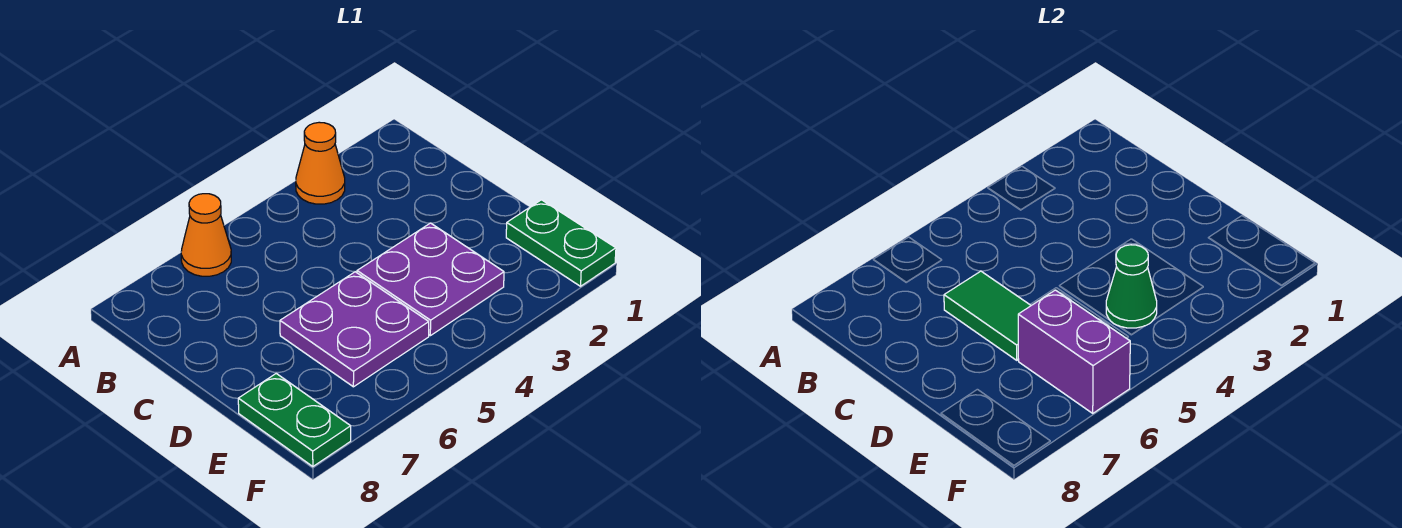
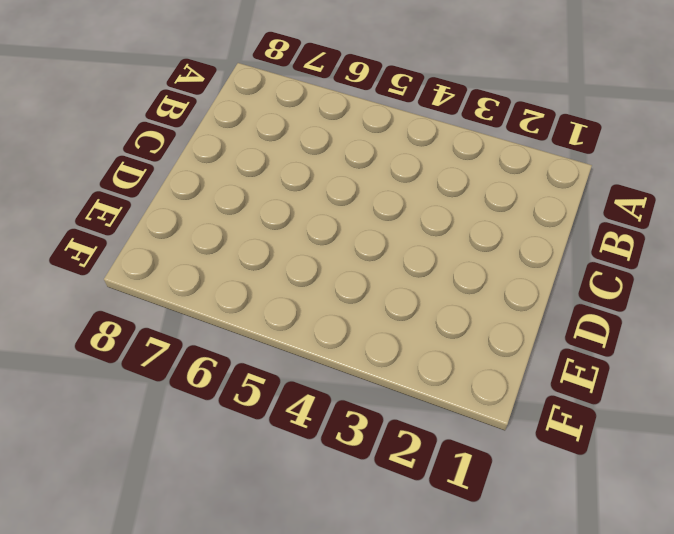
none -> orange 1x1 cone [296,122,345,204]
none -> orange 1x1 cone [181,194,231,276]

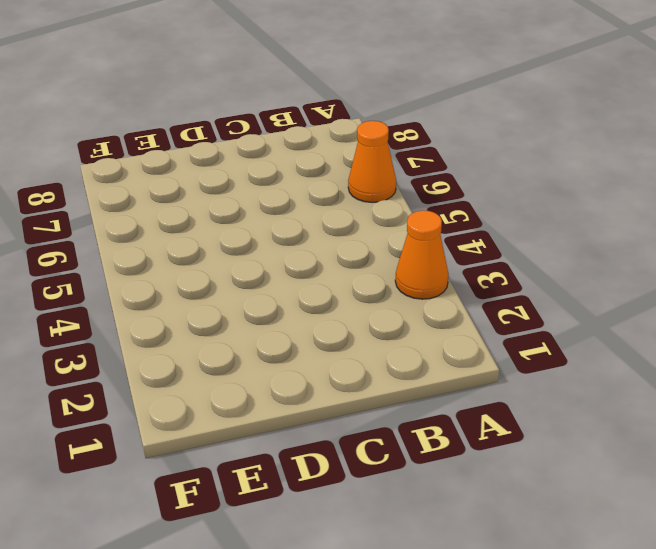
none -> purple 2x2 plate [357,223,504,336]
none -> purple 2x2 plate [280,272,429,387]

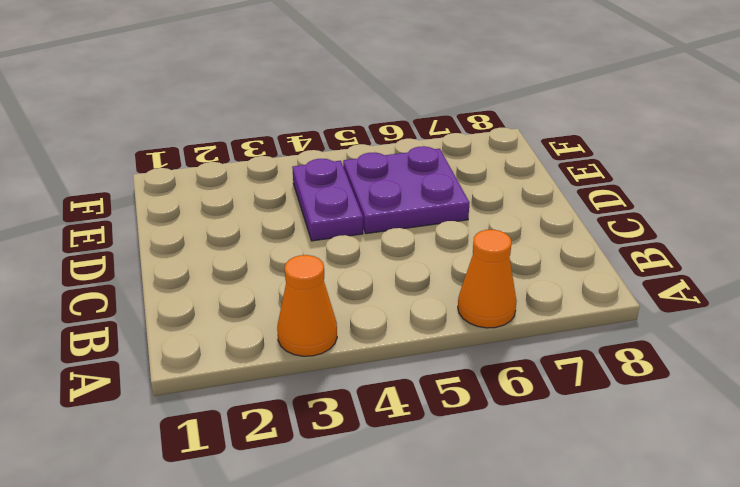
purple 1x2 plate [292,159,363,241] -> purple 2x2 plate [357,223,504,336]
none -> green 1x2 plate [506,200,616,286]
none -> green 1x2 plate [238,374,351,467]

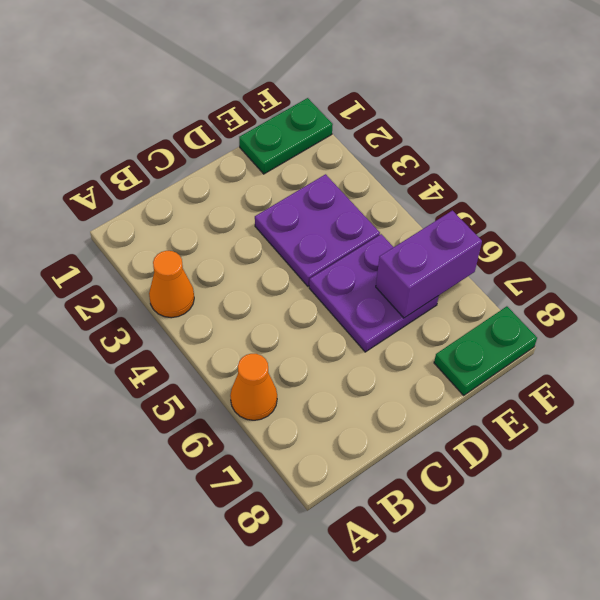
none -> green 1x2 tile [944,271,1031,360]
none -> green 1x1 cone [1106,245,1157,328]

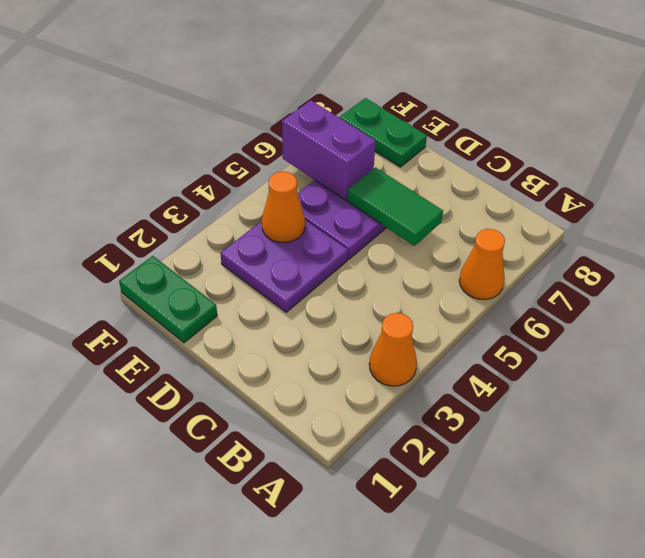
orange 1x1 cone [262,172,305,242] -> green 1x1 cone [1106,245,1157,328]

